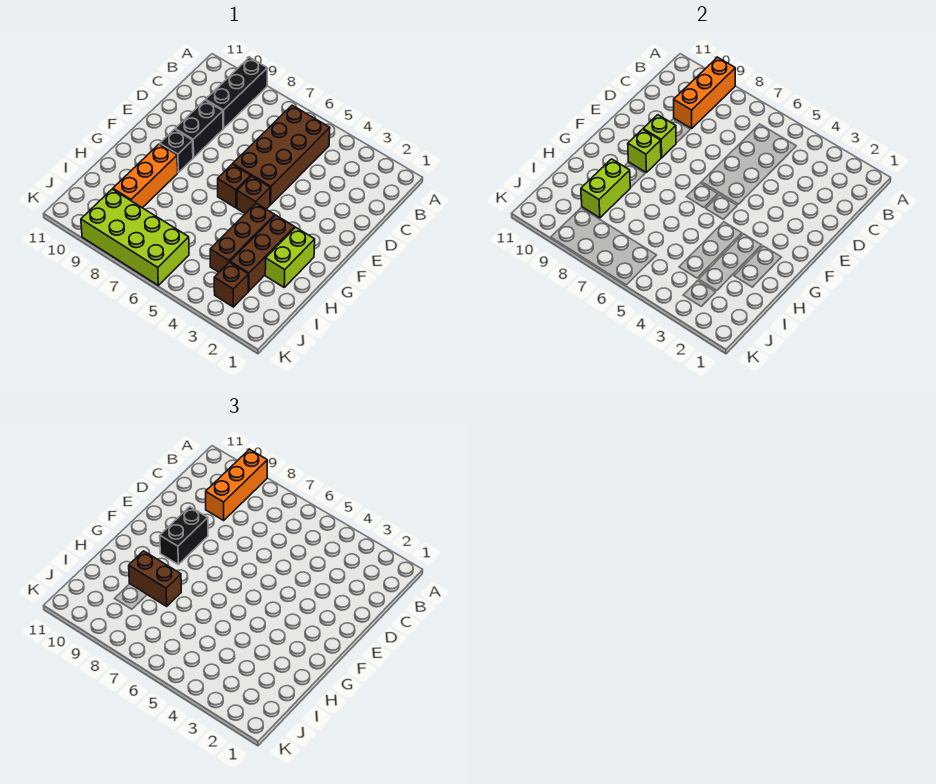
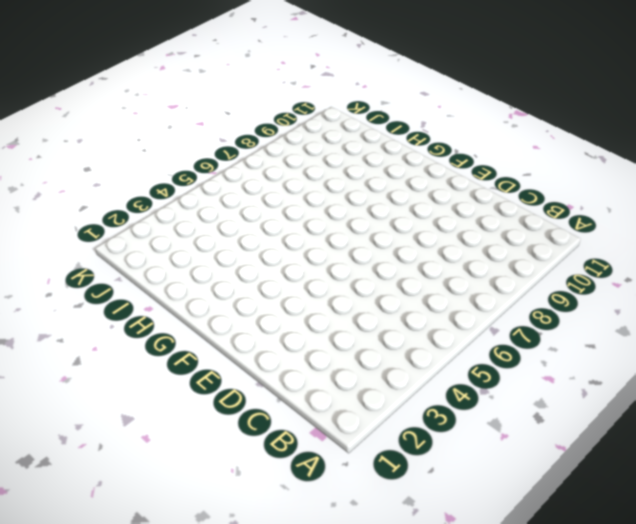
none -> black 1x3 brick [206,57,267,128]
none -> brown 2x4 brick [233,105,330,205]
none -> black 1x2 brick [175,100,223,158]

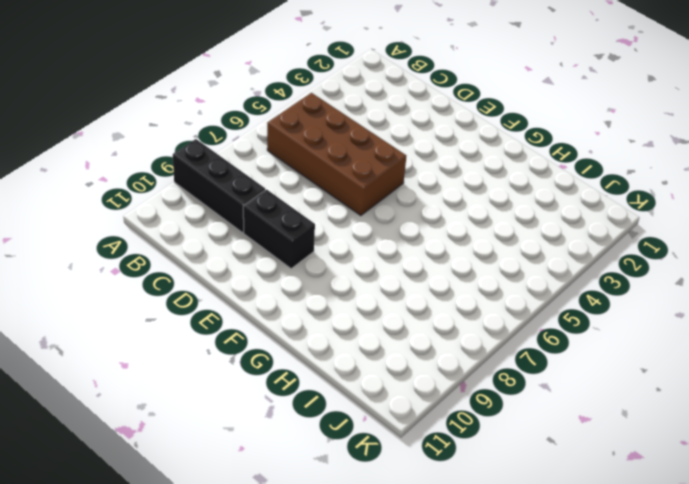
none -> brown 1x1 brick [237,176,270,214]
none -> brown 1x1 brick [218,164,251,208]
none -> black 1x1 brick [160,129,193,172]

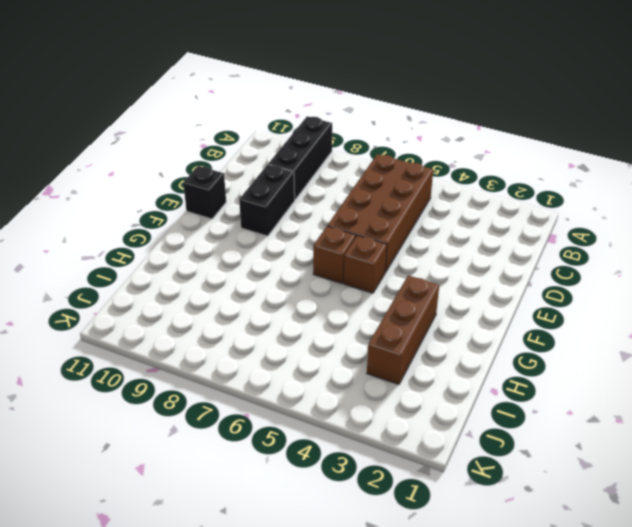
black 1x1 brick [183,166,226,219] -> black 1x1 brick moved to [160,129,193,172]
none -> lime 1x2 brick [265,227,315,287]
none -> brown 1x3 brick [210,203,275,272]
none -> orange 1x3 brick [113,144,178,208]

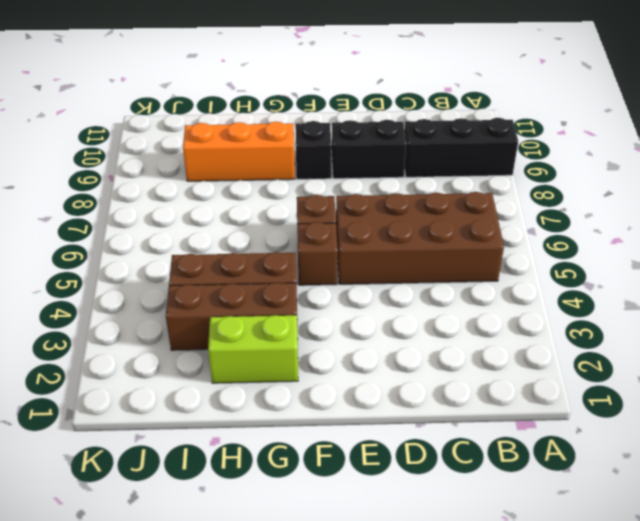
none -> brown 1x1 brick [214,262,248,307]
none -> lime 2x4 brick [81,189,189,285]
none -> orange 1x3 brick [674,57,735,128]

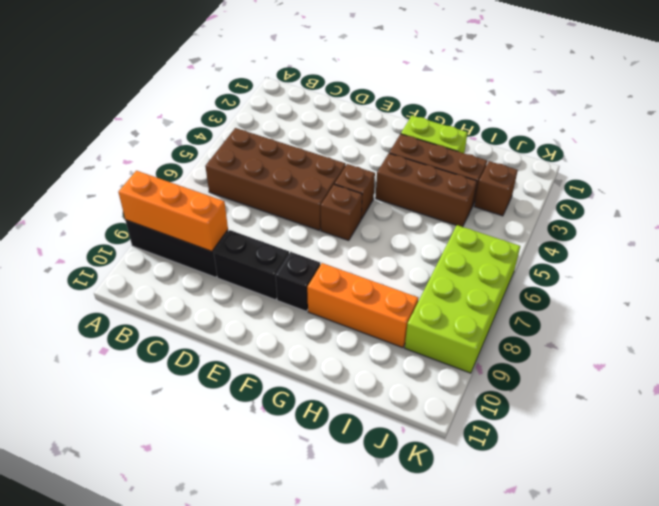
none -> lime 1x1 brick [643,115,676,158]
none -> lime 1x1 brick [628,129,661,172]
none -> lime 1x2 brick [581,159,630,218]

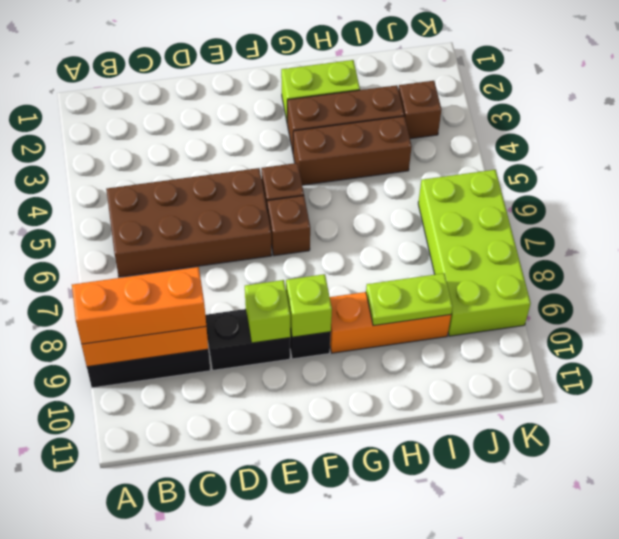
lime 1x2 plate [366,273,453,326] -> lime 1x2 brick [581,159,630,218]
none -> black 1x2 brick [160,507,208,564]
none -> brown 1x2 brick [129,551,181,606]

